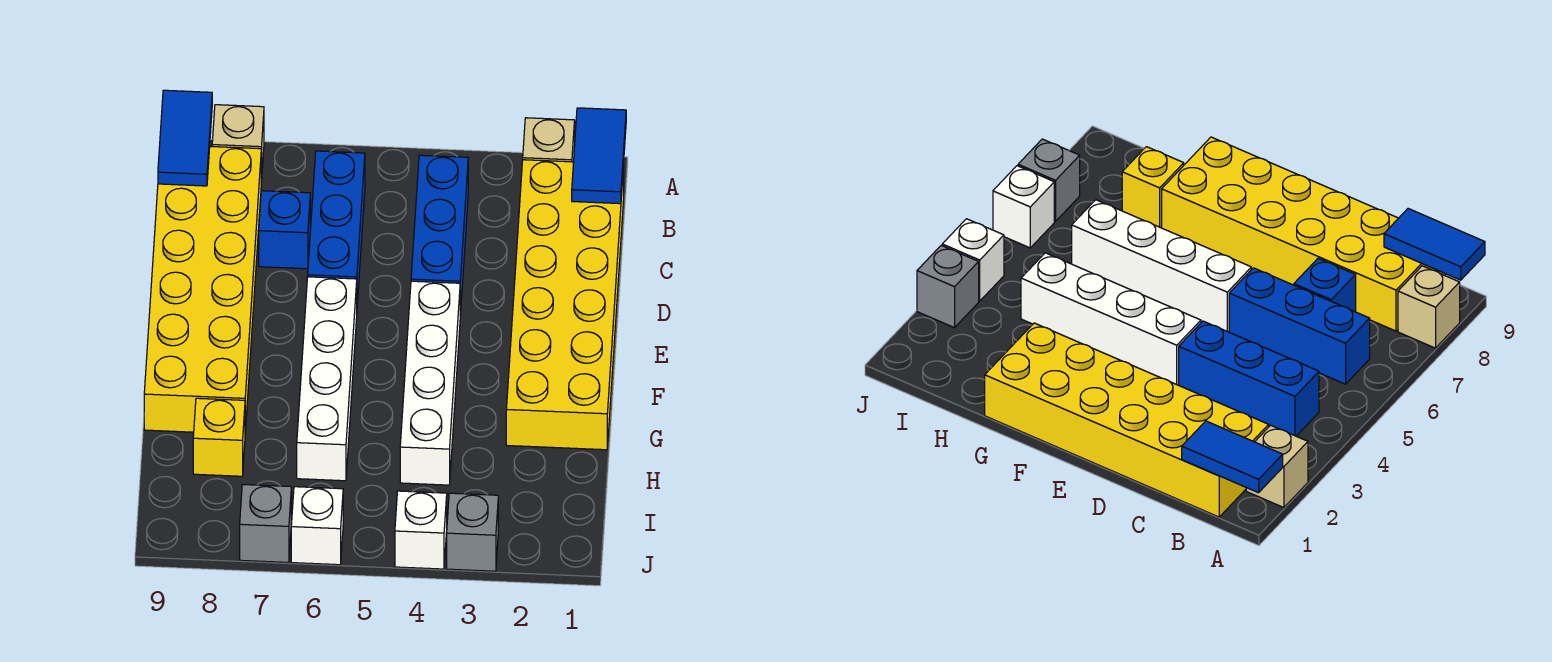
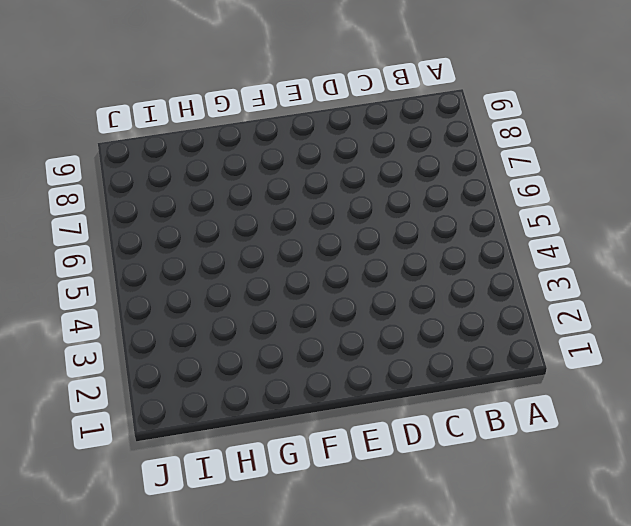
none -> tan 1x1 brick [523,118,575,162]
none -> tan 1x1 brick [212,105,264,182]
none -> yellow 2x6 brick [506,160,624,450]

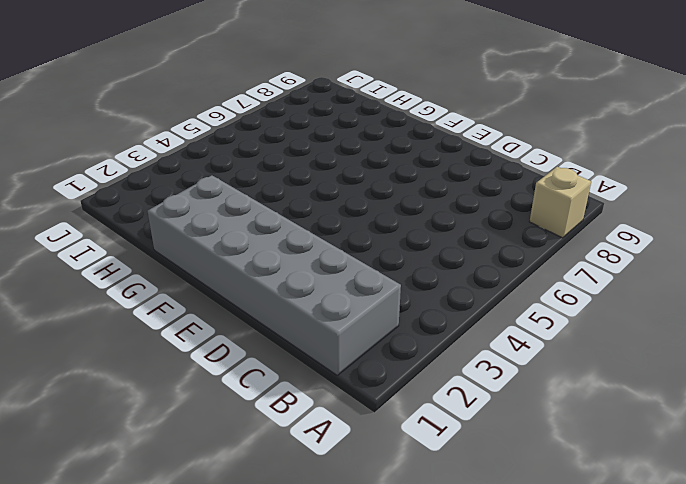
grey 2x6 brick [148,175,401,375] -> yellow 2x6 brick [506,160,624,450]
none -> tan 1x1 brick [523,118,575,162]
none -> blue 1x3 brick [411,155,468,315]
none -> blue 1x3 brick [308,151,365,303]

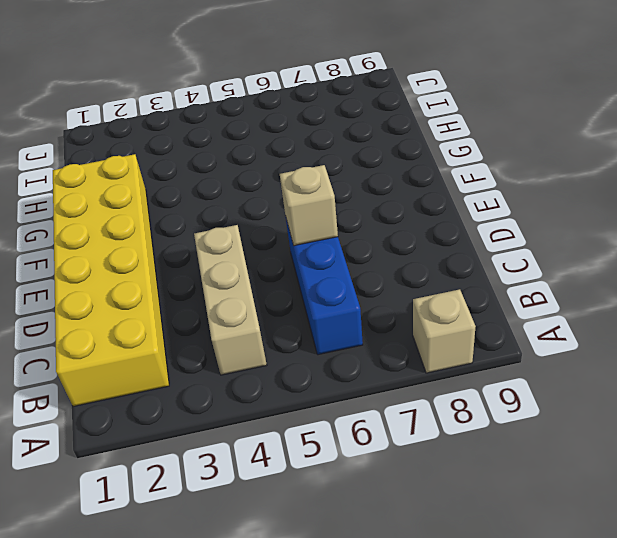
tan 1x3 brick [194,225,267,375] -> blue 1x3 brick [411,155,468,315]
tan 1x1 brick [280,165,338,246] -> tan 1x1 brick moved to [523,118,575,162]
none -> yellow 2x6 brick [144,146,261,432]
none -> blue 1x1 brick [259,191,310,269]
none -> white 1x4 brick [400,281,460,485]

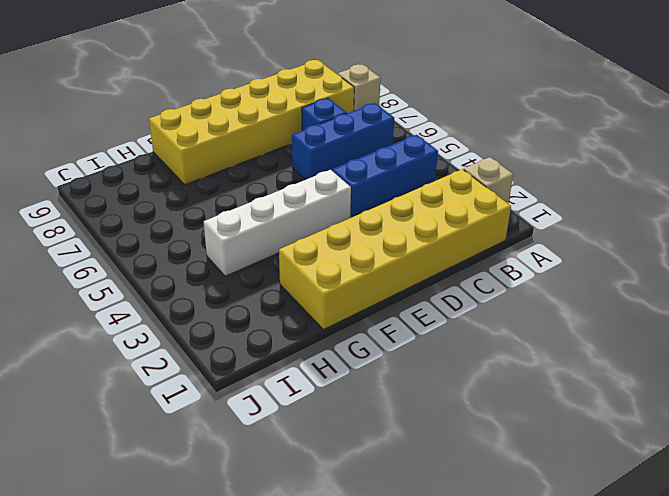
none -> white 1x4 brick [297,277,357,481]
none -> yellow 1x1 brick [193,398,245,476]
none -> grey 1x1 brick [447,493,498,571]

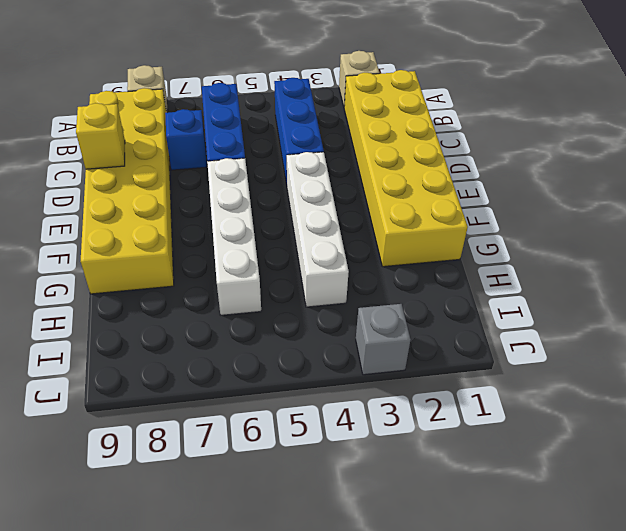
yellow 1x1 brick [76,103,125,169] -> yellow 1x1 brick moved to [193,398,245,476]
none -> white 1x1 brick [395,491,447,569]
none -> white 1x1 brick [291,487,343,565]
none -> grey 1x1 brick [240,485,291,562]

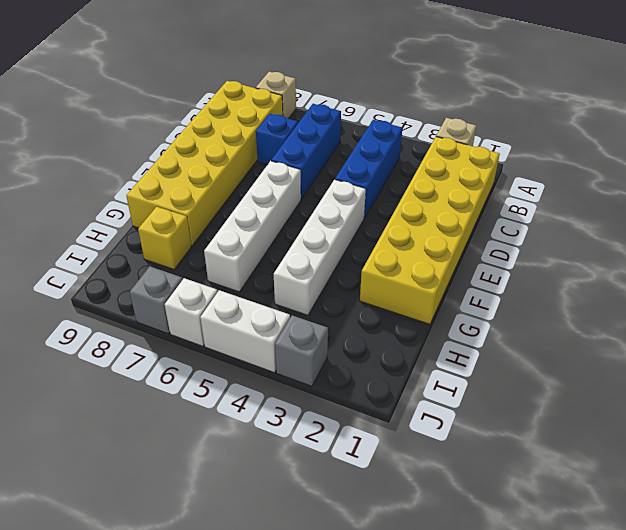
white 1x2 brick [200,290,290,373] -> white 1x1 brick [395,491,447,569]
none -> blue 1x2 tile [572,108,626,204]
none -> blue 1x2 tile [158,90,212,186]

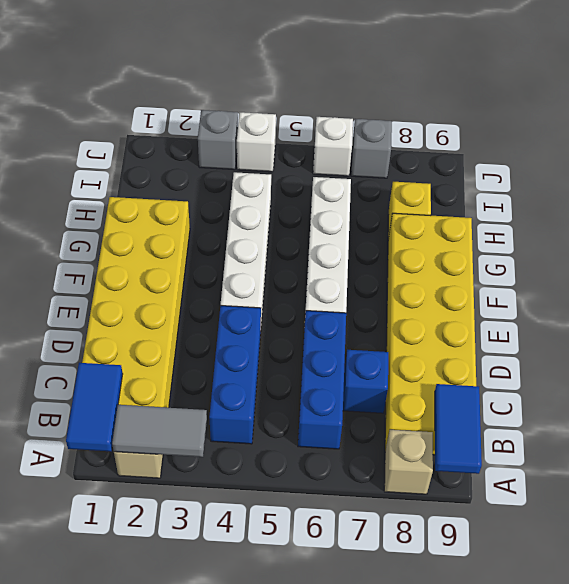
grey 1x2 tile [112,405,207,457] -> none

